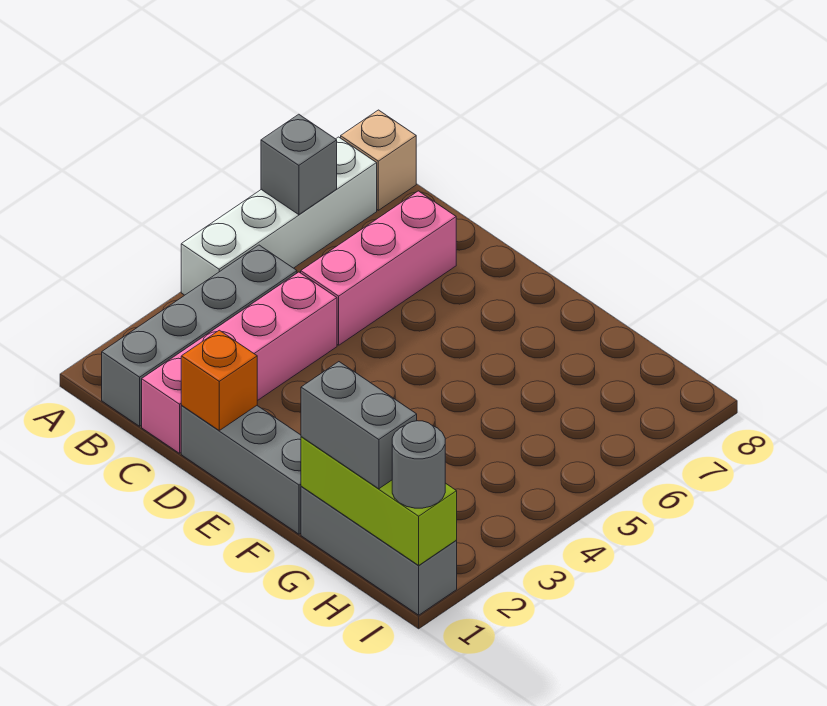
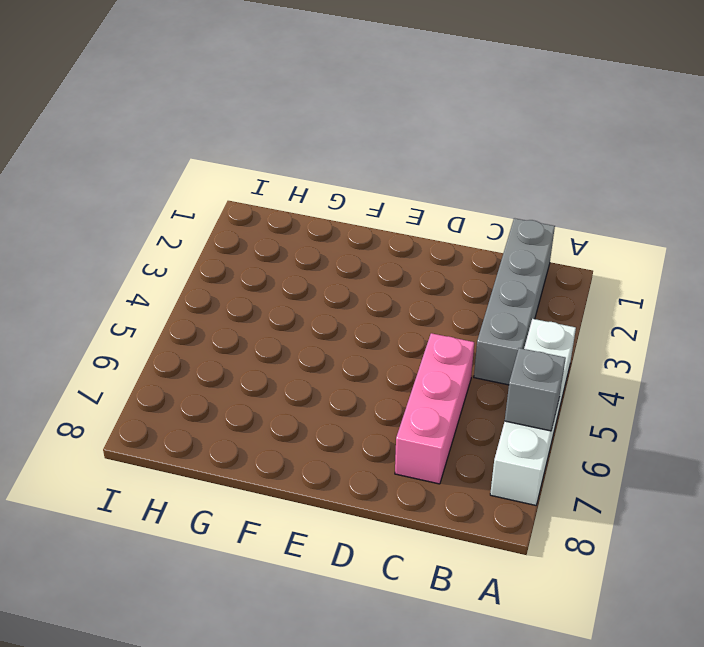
none -> tan 1x1 brick [341,110,416,210]
none -> pink 1x4 brick [142,272,337,453]
none -> grey 1x3 brick [181,406,301,534]

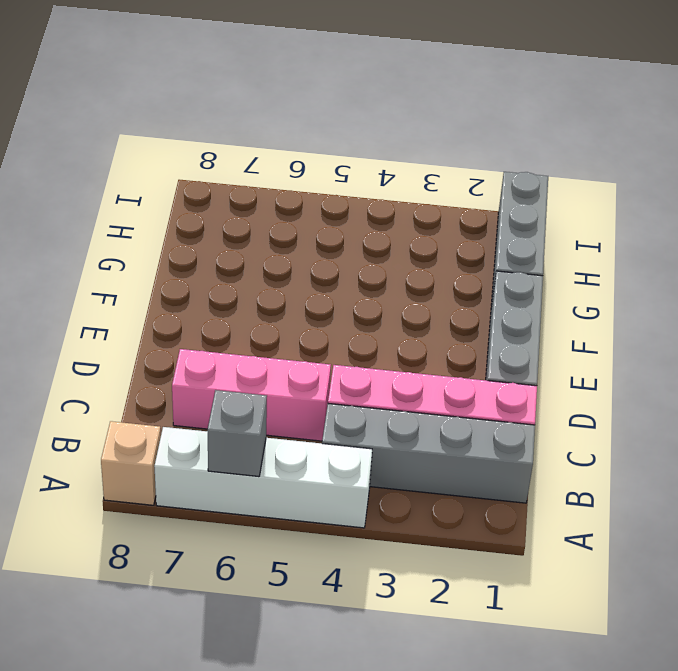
none -> orange 1x1 brick [181,330,257,430]
none -> lime 1x3 brick [301,437,457,566]
none -> grey 1x2 brick [301,362,417,489]

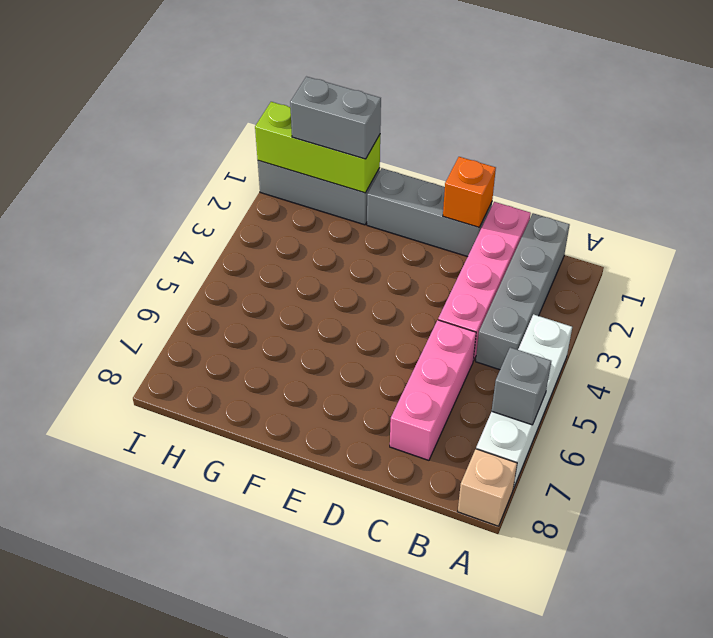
none -> grey 1x1 round brick [392,421,445,508]

